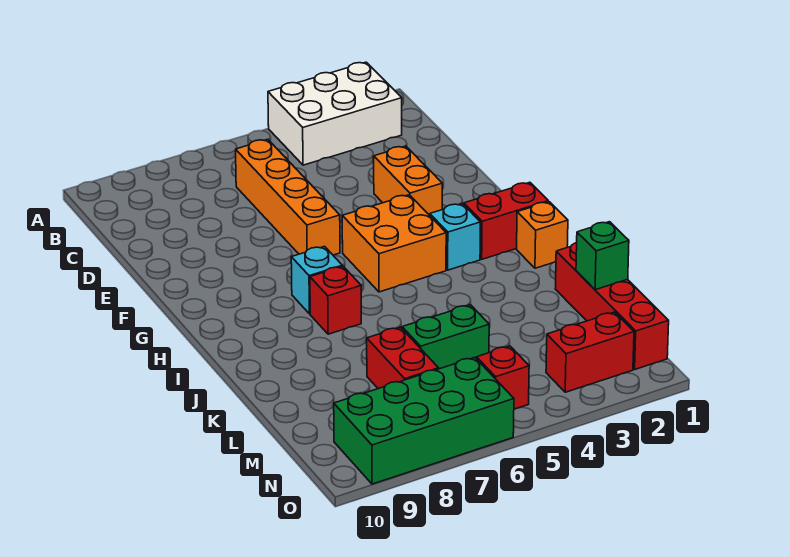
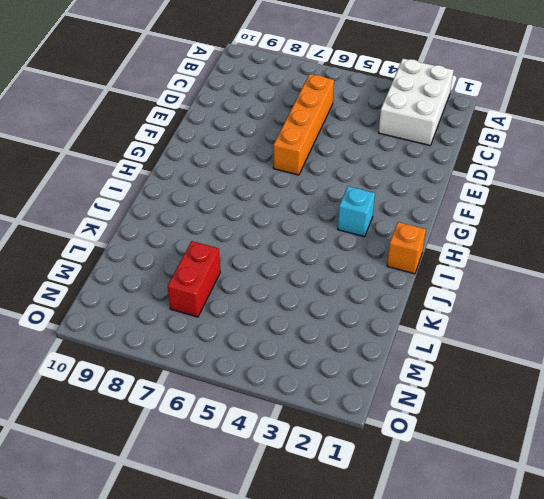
white 2x3 brick [379,59,454,145] -> white 2x3 brick turned to [268,62,402,165]
none -> orange 1x2 brick [374,146,442,215]
none -> orange 2x2 brick [342,195,446,292]
none -> red 1x2 brick [464,182,548,259]

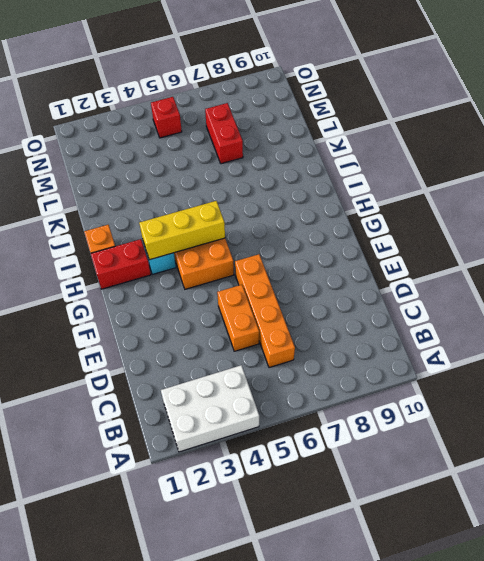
orange 1x2 brick [217,285,259,351] -> orange 1x2 brick moved to [374,146,442,215]
yellow 1x3 brick [139,201,225,260] -> none
none -> cyan 1x1 brick [291,246,342,314]
none -> red 1x1 brick [310,266,361,334]
none -> red 1x4 brick [555,242,669,369]

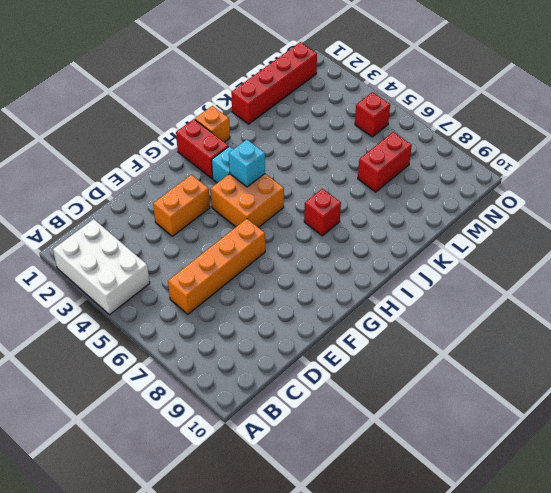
cyan 1x1 brick [229,140,265,187] -> cyan 1x1 brick moved to [291,246,342,314]
none -> green 1x2 brick [402,305,489,369]
none -> red 1x2 brick [546,312,634,392]
none -> green 2x4 brick [334,357,514,484]

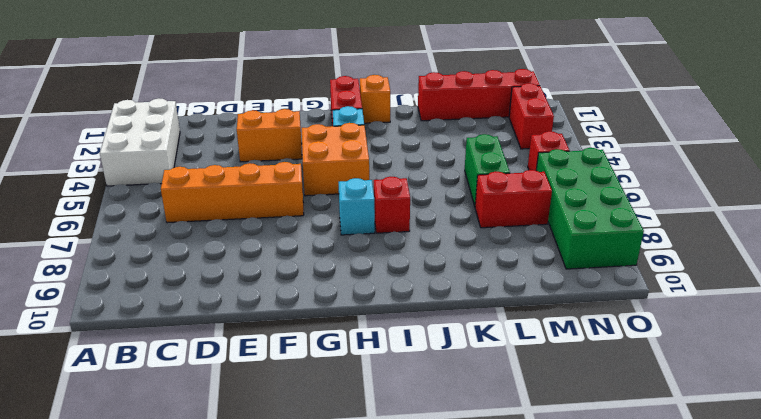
none -> green 1x1 brick [576,222,629,290]

